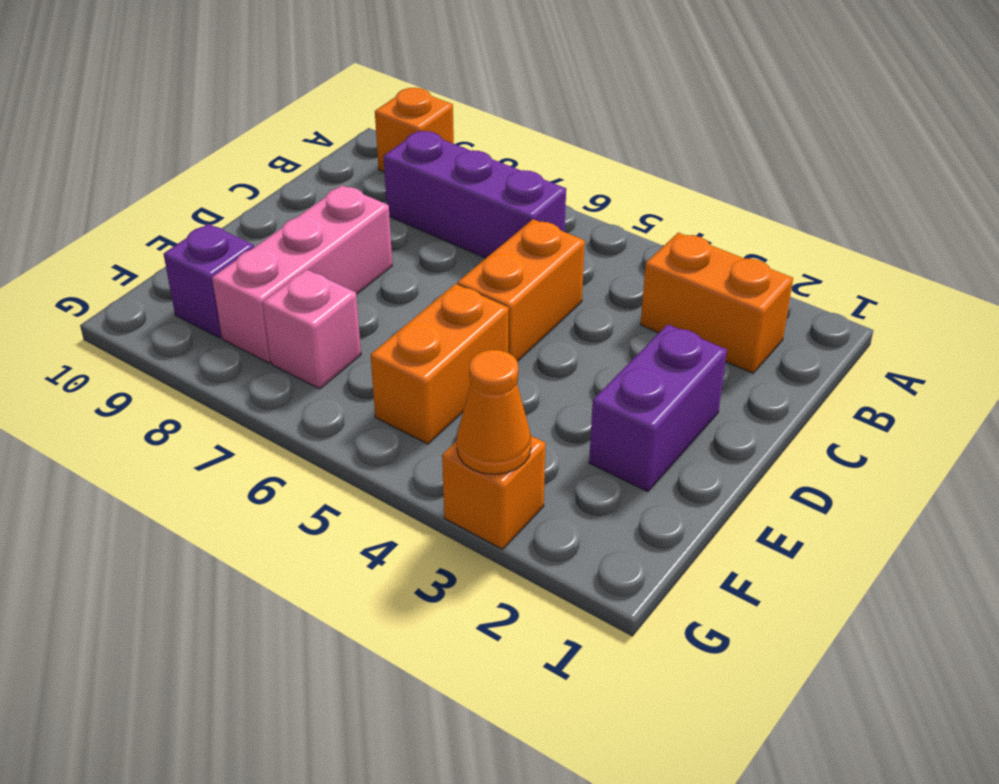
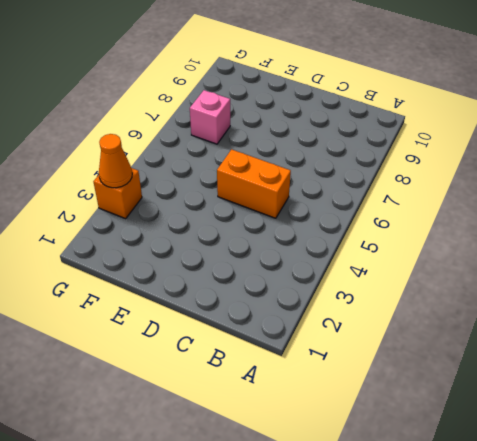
none -> orange 1x1 brick [375,88,454,172]
none -> orange 1x2 brick [641,233,793,373]

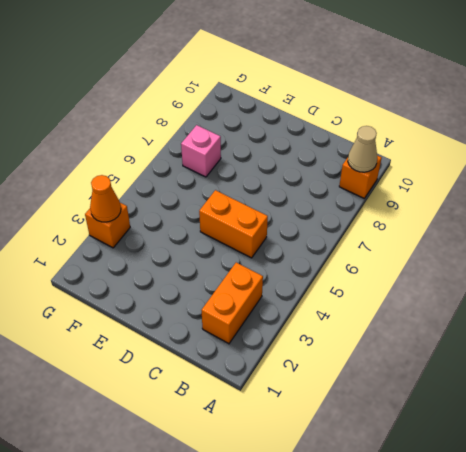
tan 1x1 cone [348,126,377,172] -> none
none -> purple 1x3 brick [384,130,566,258]
none -> purple 1x2 brick [589,324,727,492]

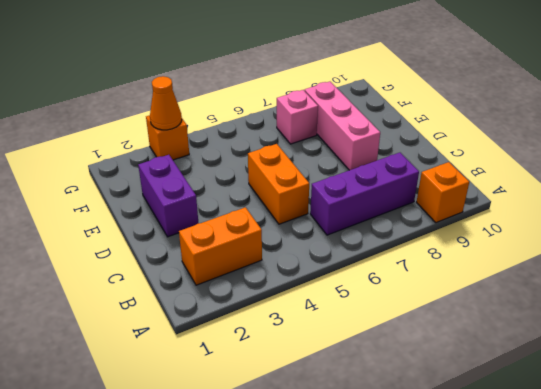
none -> orange 1x2 brick [371,284,509,444]
none -> purple 1x1 brick [164,224,254,338]

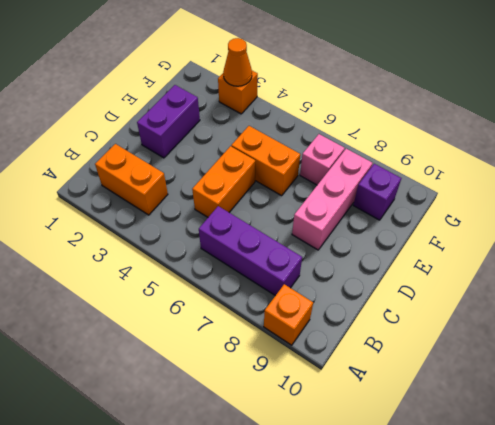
orange 1x2 brick [231,126,300,196] -> orange 1x2 brick turned to [371,284,509,444]

